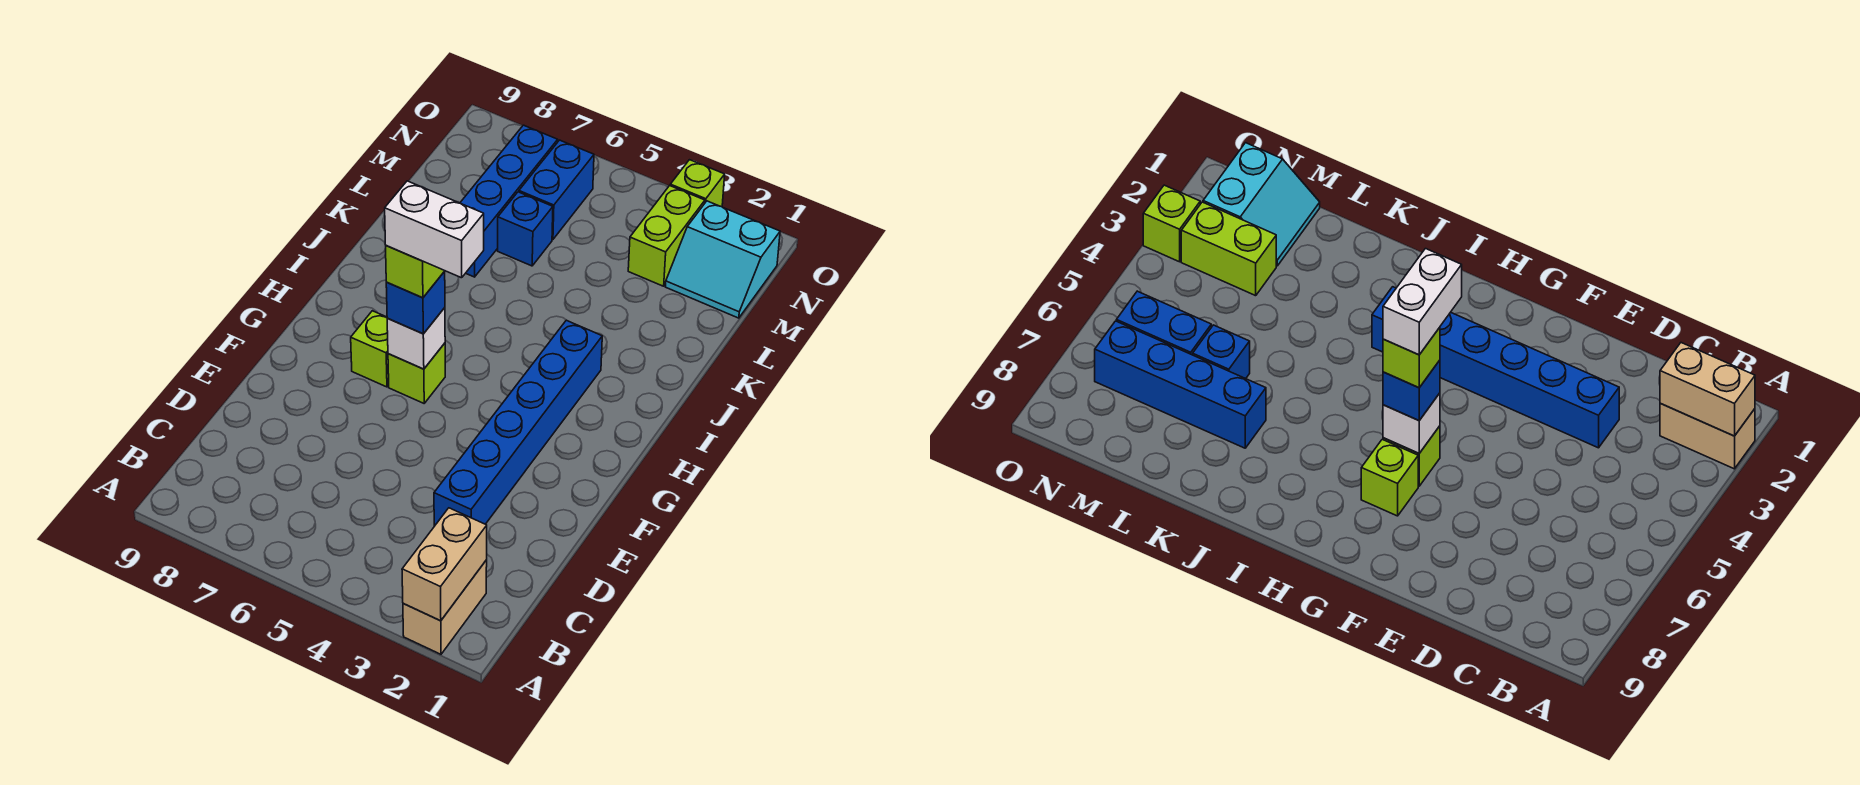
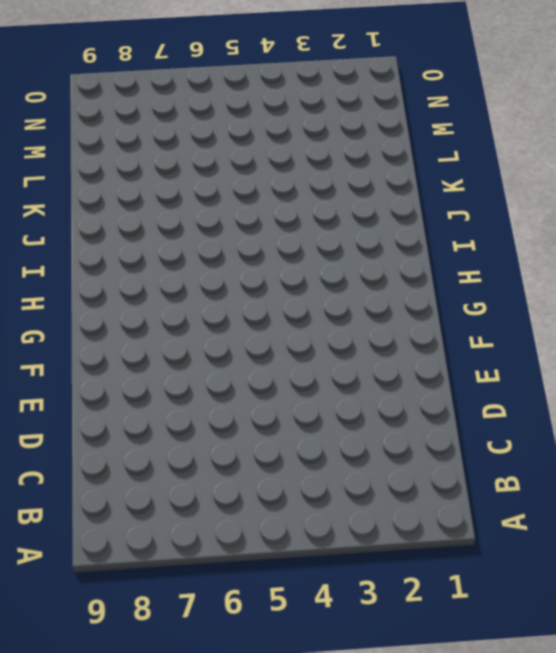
none -> tan 1x2 brick [403,560,487,654]
none -> blue 1x6 brick [434,320,602,526]
none -> lime 1x1 brick [388,343,445,403]

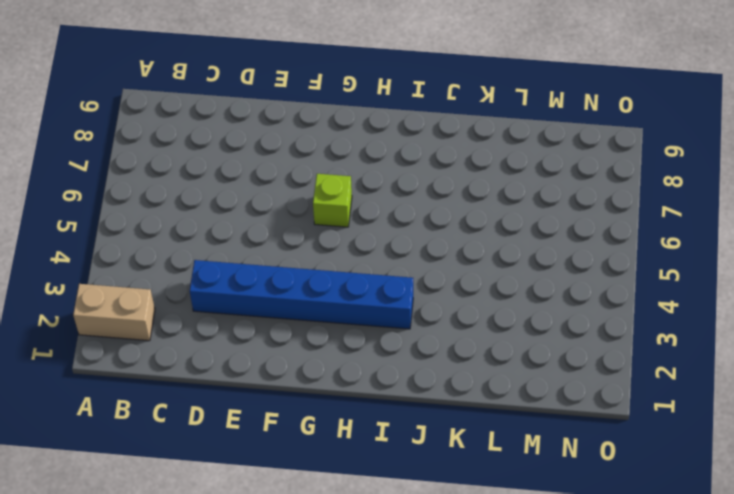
none -> lime 1x1 brick [351,311,389,387]
none -> blue 1x4 brick [460,125,558,277]
none -> blue 1x1 brick [498,192,553,266]

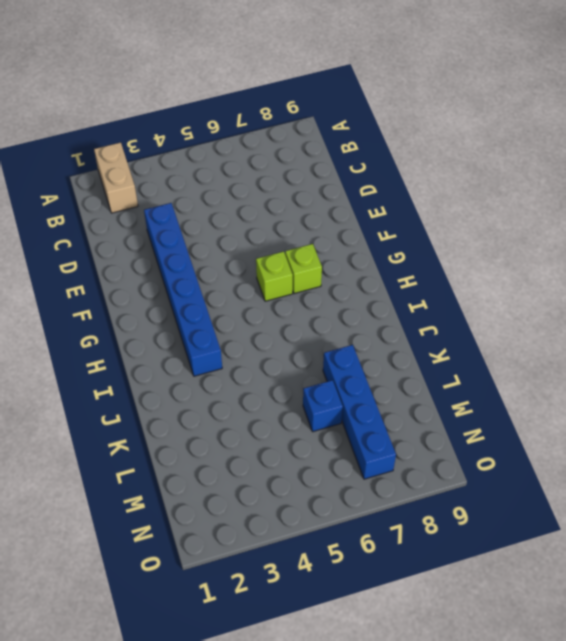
none -> cyan 2x2 slope [666,201,780,318]
none -> lime 1x2 brick [628,186,705,286]
none -> blue 1x2 brick [519,140,594,239]

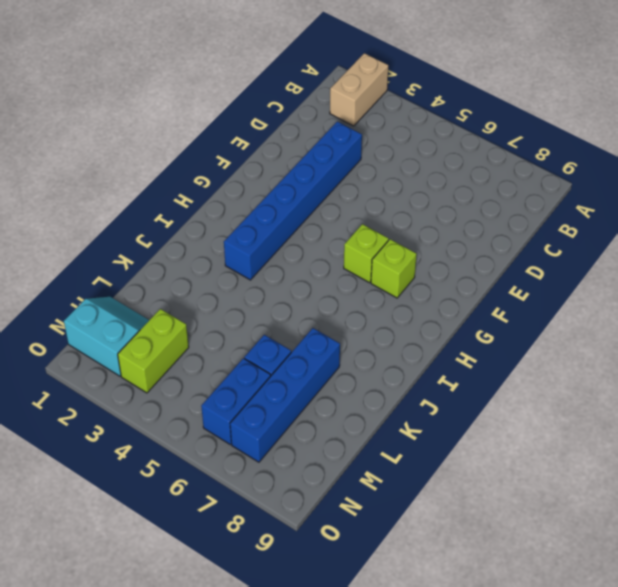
none -> lime 1x1 brick [670,160,725,207]
none -> tan 1x2 brick [402,508,487,621]
none -> white 1x1 brick [387,308,445,369]

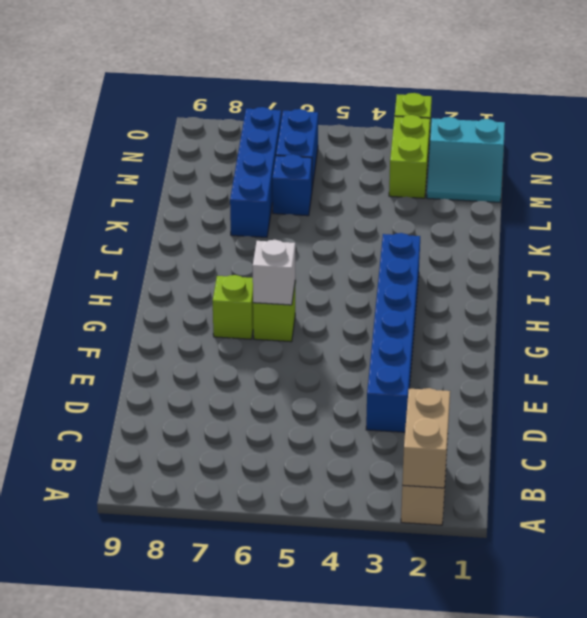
none -> blue 1x1 brick [386,271,445,334]
none -> lime 1x1 brick [386,246,444,298]
none -> white 1x2 brick [385,181,484,278]

